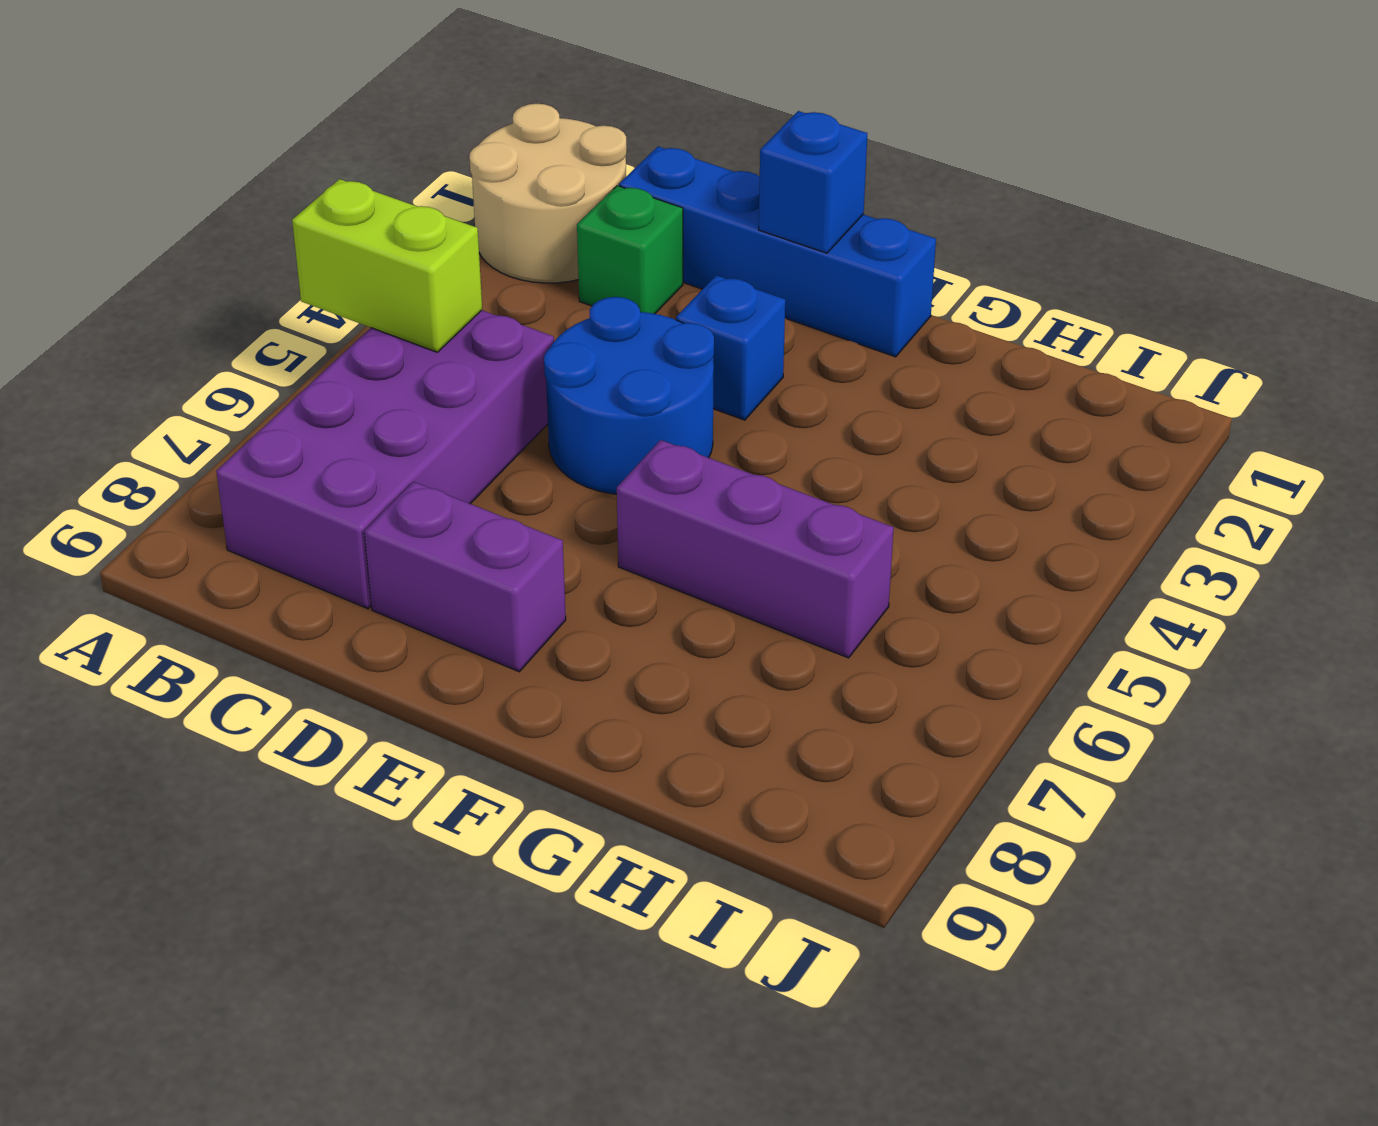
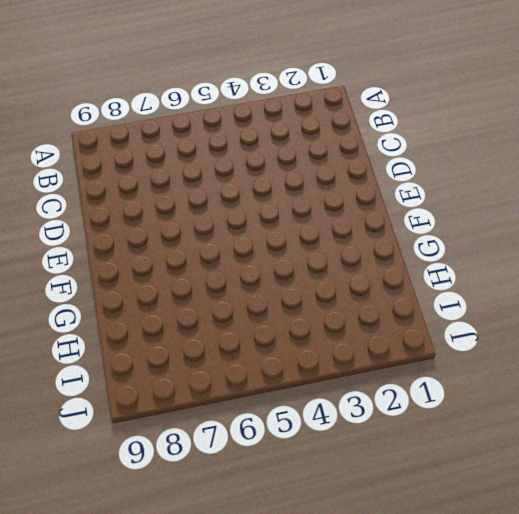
none -> tan 2x2 round brick [469,104,627,283]
none -> purple 2x4 brick [216,310,554,609]

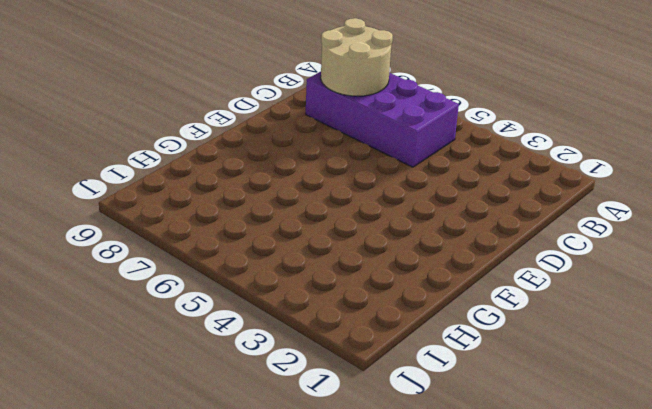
tan 2x2 round brick [321,18,393,96] -> tan 2x2 round brick moved to [469,104,627,283]
none -> blue 1x4 brick [619,147,936,357]
none -> green 1x1 brick [577,186,683,314]

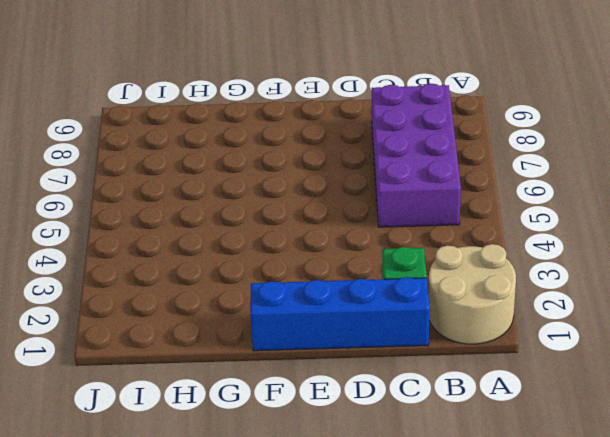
none -> blue 2x2 round brick [544,297,714,494]
none -> purple 1x2 brick [364,482,566,672]

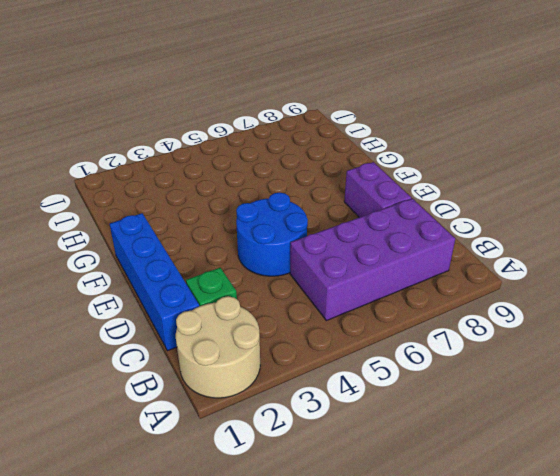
none -> blue 1x1 brick [676,275,785,420]
none -> purple 1x3 brick [617,440,894,658]

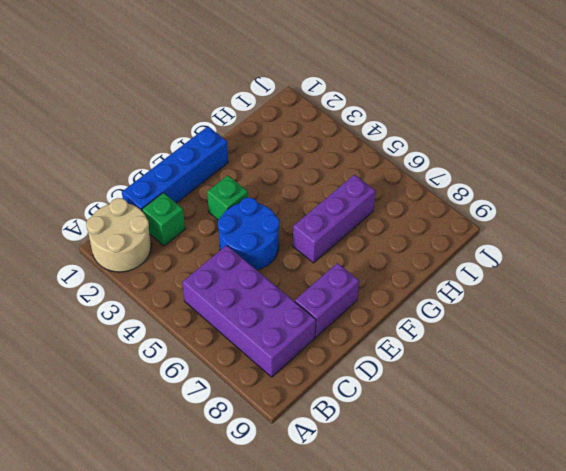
green 1x1 brick [207,175,248,220] -> blue 1x1 brick [676,275,785,420]
none -> lime 1x2 brick [292,179,482,352]
none -> blue 1x1 brick [759,111,867,253]

